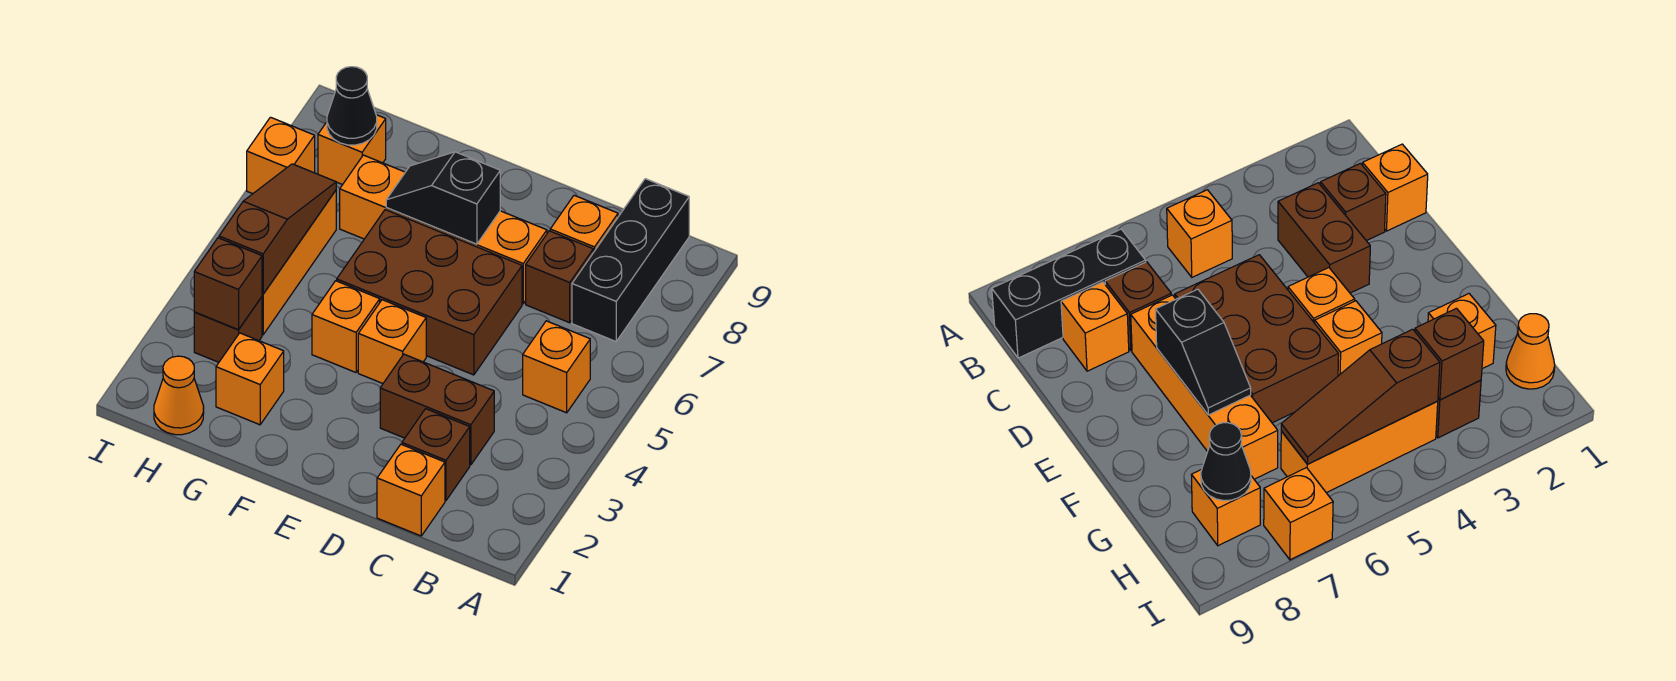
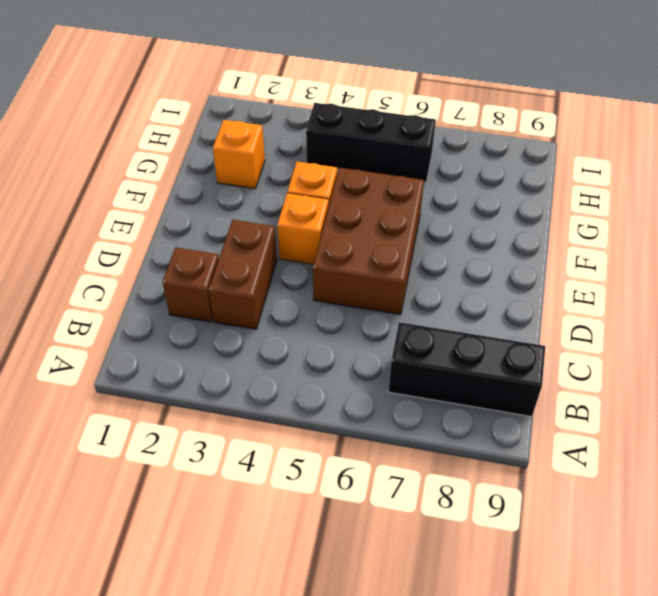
black 1x3 brick [306,103,436,183] -> orange 1x3 brick [262,191,336,335]
none -> orange 1x1 brick [523,321,590,413]
none -> orange 1x1 brick [377,444,445,536]
none -> brown 1x1 brick [526,231,593,323]

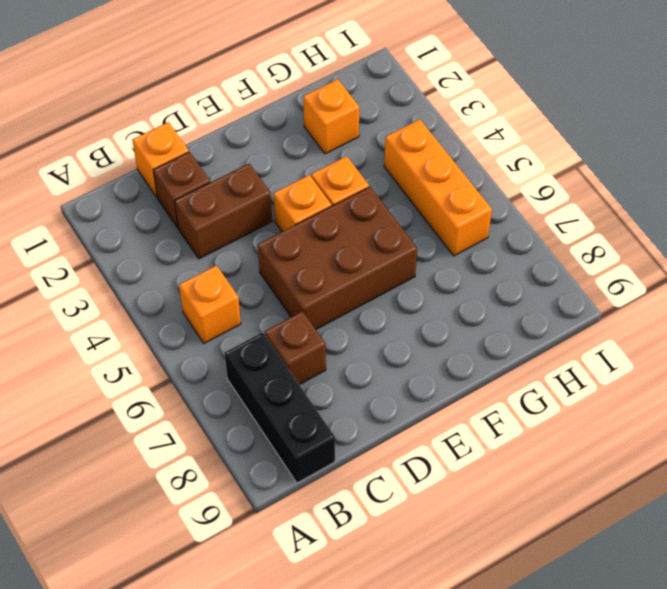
none -> orange 1x1 brick [550,195,618,253]
none -> orange 1x4 brick [340,155,547,304]
none -> orange 1x1 cone [154,356,204,435]

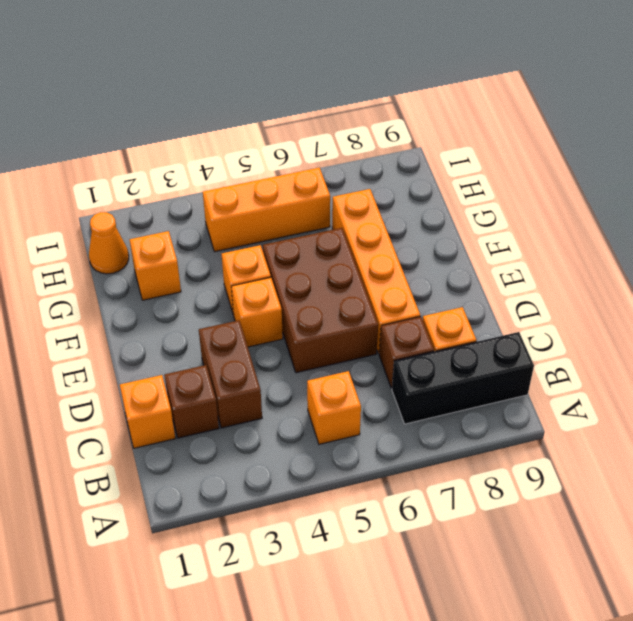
none -> brown 1x1 brick [194,297,262,362]
none -> orange 1x1 brick [318,115,386,185]
none -> orange 1x1 brick [247,117,315,194]

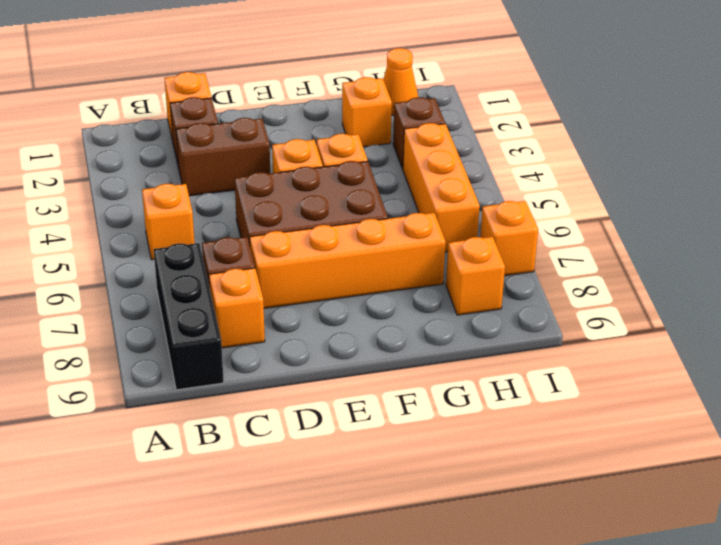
none -> black 1x2 slope [386,152,500,244]
none -> brown 1x1 brick [194,238,262,330]
none -> brown 1x3 slope [219,164,336,294]

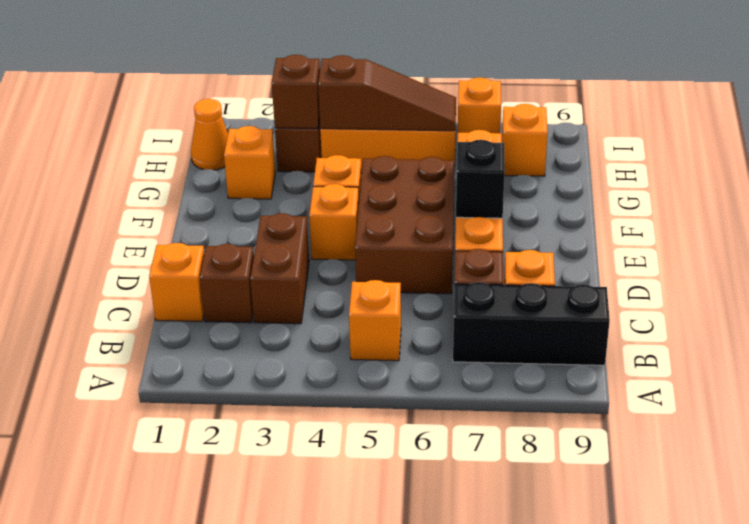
none -> black 1x1 cone [327,67,377,145]

